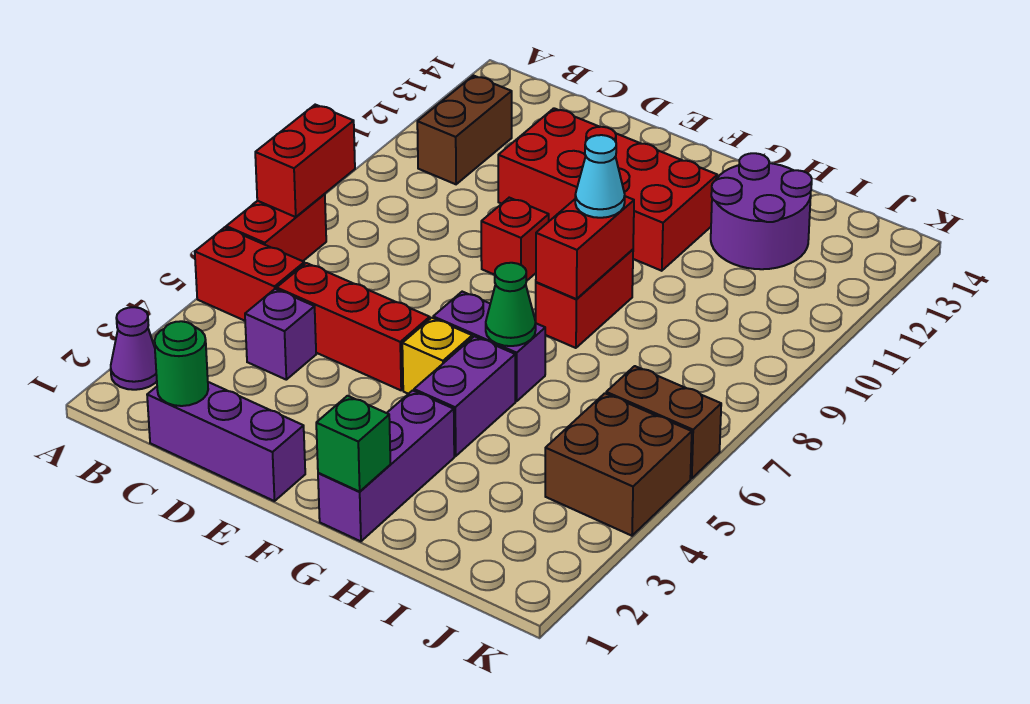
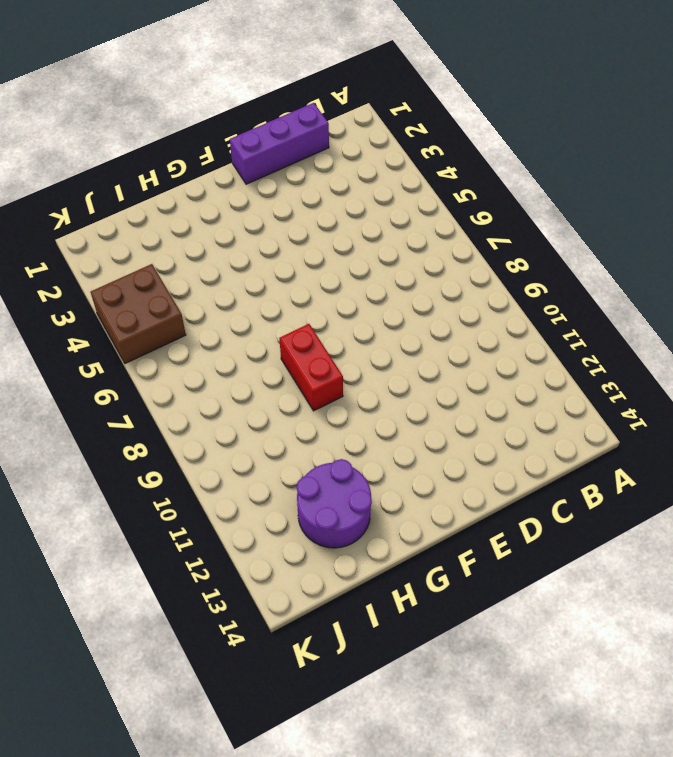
none -> purple 1x1 cone [111,307,157,390]
none -> red 1x2 brick [195,227,304,321]
none -> red 1x2 brick [226,194,326,261]

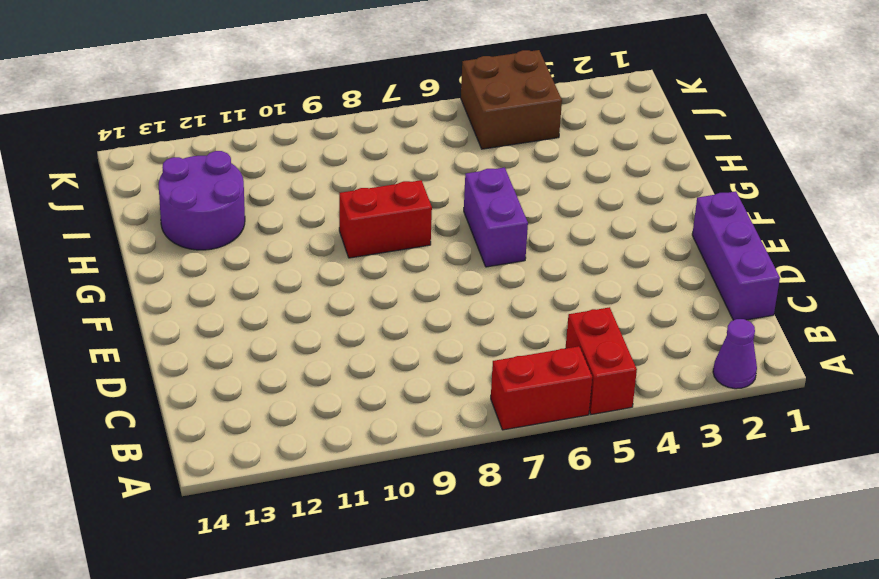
none -> brown 1x2 brick [417,76,512,184]
none -> purple 1x1 brick [245,289,316,380]
none -> red 1x3 brick [277,263,430,390]

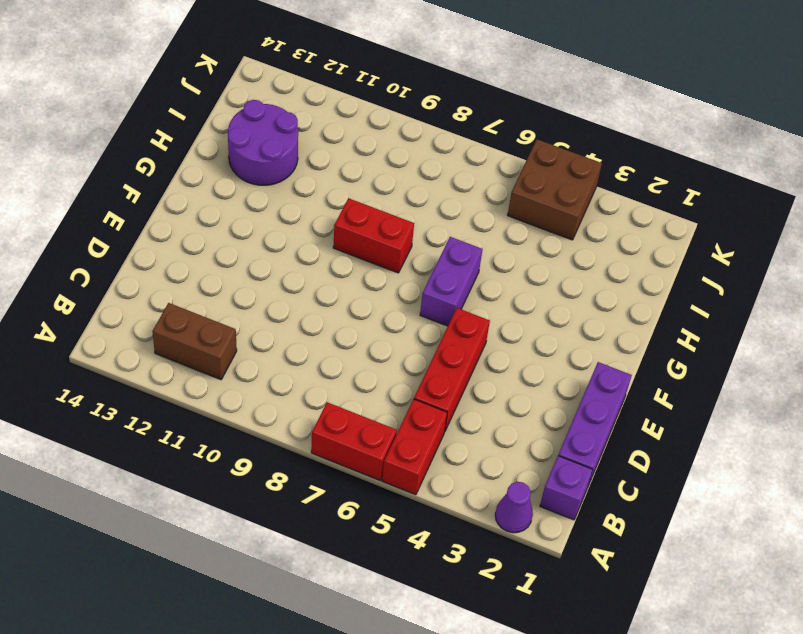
purple 1x1 brick [540,456,593,520] -> purple 1x1 brick moved to [245,289,316,380]
none -> red 2x4 brick [498,108,717,271]
none -> red 1x1 brick [481,198,549,281]
none -> yellow 1x1 brick [402,318,472,394]

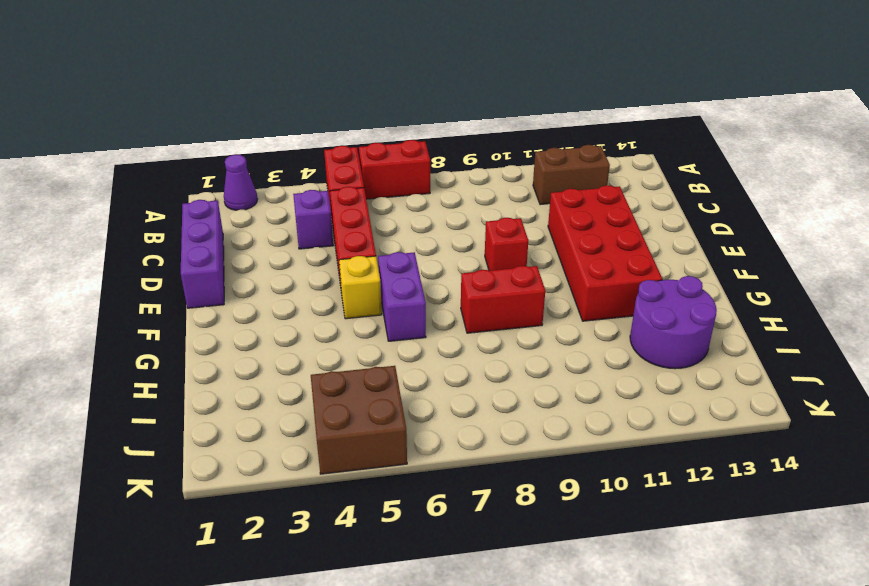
none -> purple 1x3 brick [318,390,454,541]
none -> purple 1x2 brick [414,336,515,456]
none -> brown 1x2 brick [606,366,721,479]

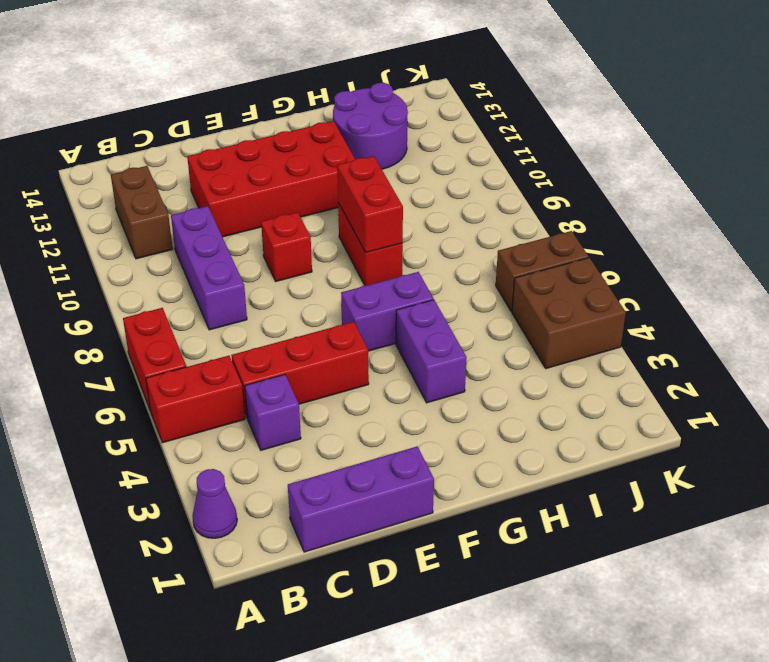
purple 1x3 brick [171,206,247,330] -> purple 1x3 brick moved to [318,390,454,541]
none -> yellow 1x1 brick [402,318,472,394]
none -> red 1x2 brick [255,105,355,217]
none -> green 1x1 round brick [154,321,208,406]

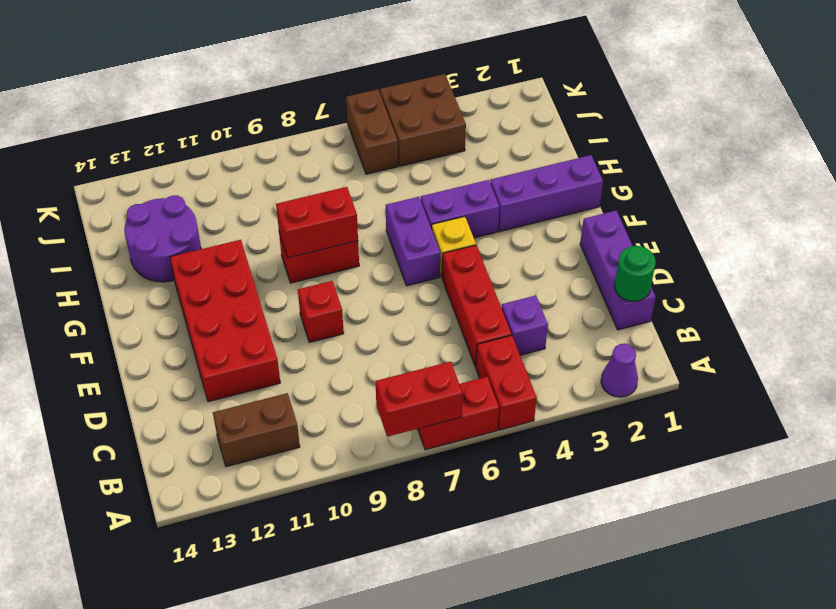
none -> green 1x1 brick [316,396,390,492]
none -> green 1x1 cone [486,263,536,346]
none -> cyan 1x1 cone [575,135,625,218]

